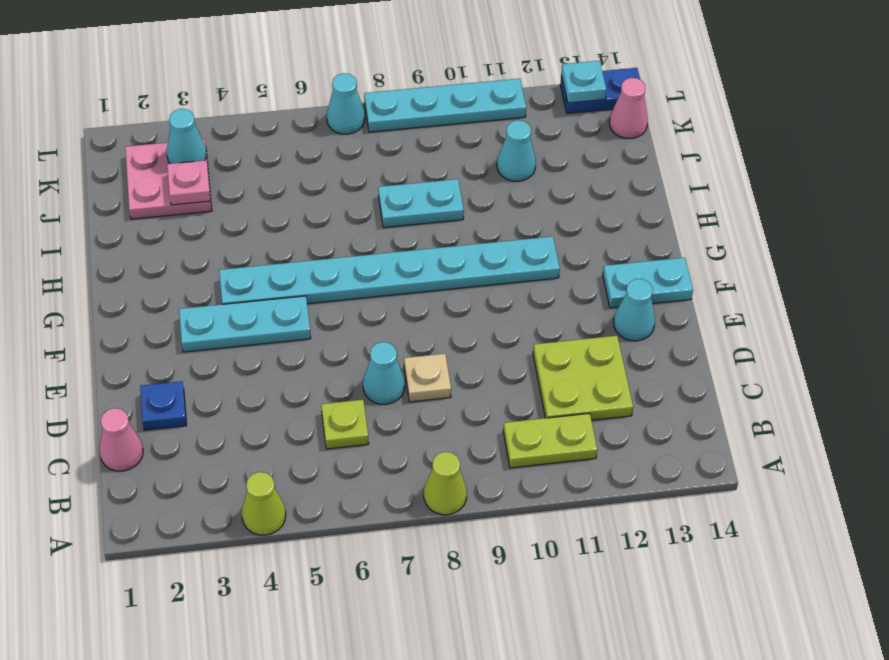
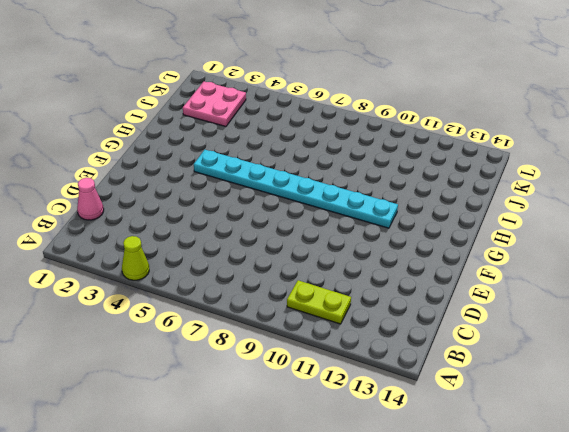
none -> lime 1x1 cone [424,452,467,515]
none -> lime 1x1 plate [321,400,369,449]
none -> lime 2x2 plate [533,336,633,420]

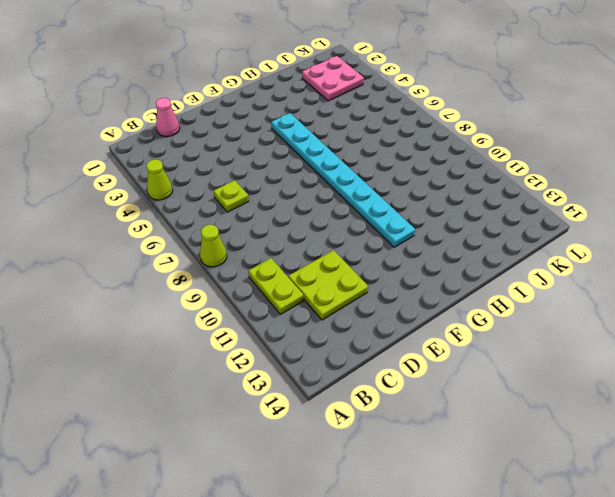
none -> blue 1x1 plate [140,381,187,430]
none -> cyan 1x1 cone [363,342,405,404]
none -> tan 1x1 plate [404,354,451,402]

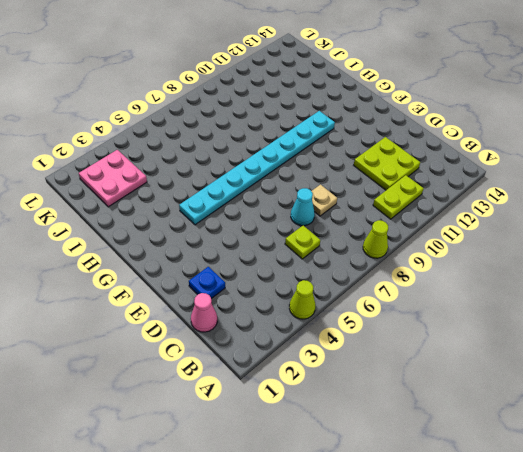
none -> cyan 1x1 cone [614,279,655,341]
none -> cyan 1x3 plate [179,296,311,352]
none -> cyan 1x2 plate [603,257,693,308]

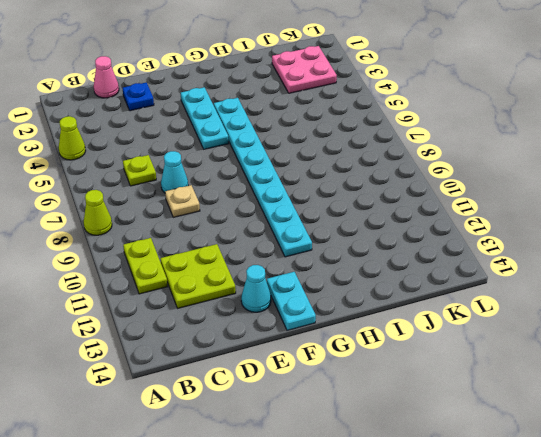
none -> cyan 1x2 plate [378,179,464,228]
none -> cyan 1x1 cone [497,120,536,181]
none -> pink 1x1 cone [609,78,648,138]

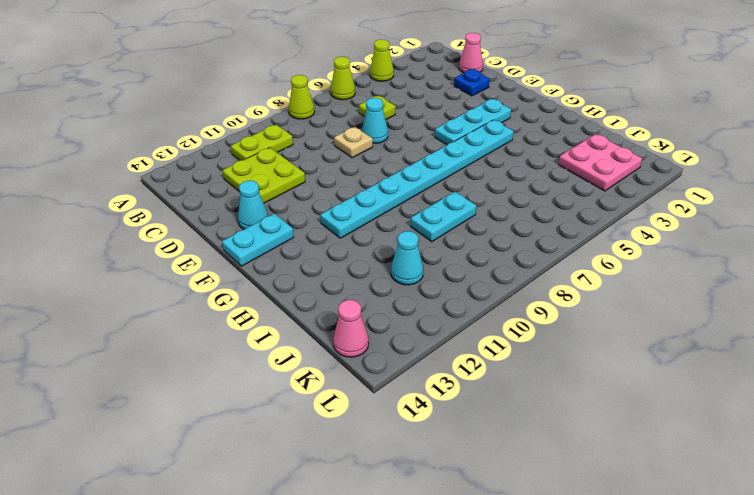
lime 1x1 cone [331,57,355,100] -> none
none -> cyan 1x1 cone [327,73,365,134]
none -> cyan 1x4 plate [364,79,526,132]
none -> blue 1x2 plate [560,68,640,113]

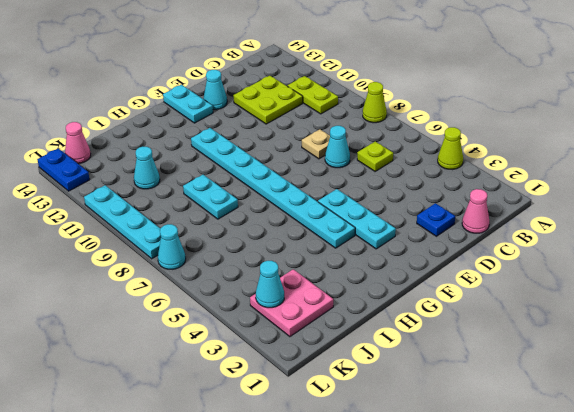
none -> pink 1x1 plate [167,160,211,205]
none -> cyan 1x1 plate [561,61,606,103]

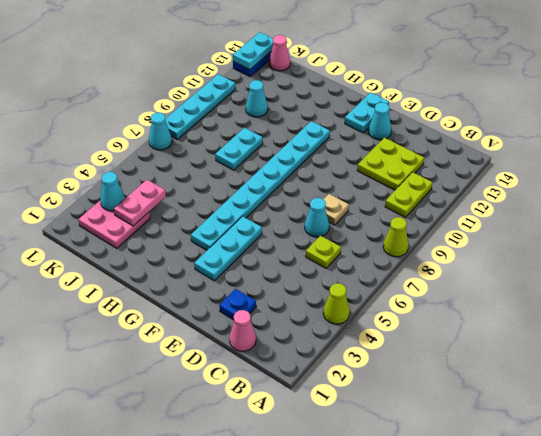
pink 1x2 plate [114,180,166,226] -> pink 1x1 plate [167,160,211,205]
cyan 1x2 plate [233,32,273,70] -> cyan 1x1 plate [561,61,606,103]

